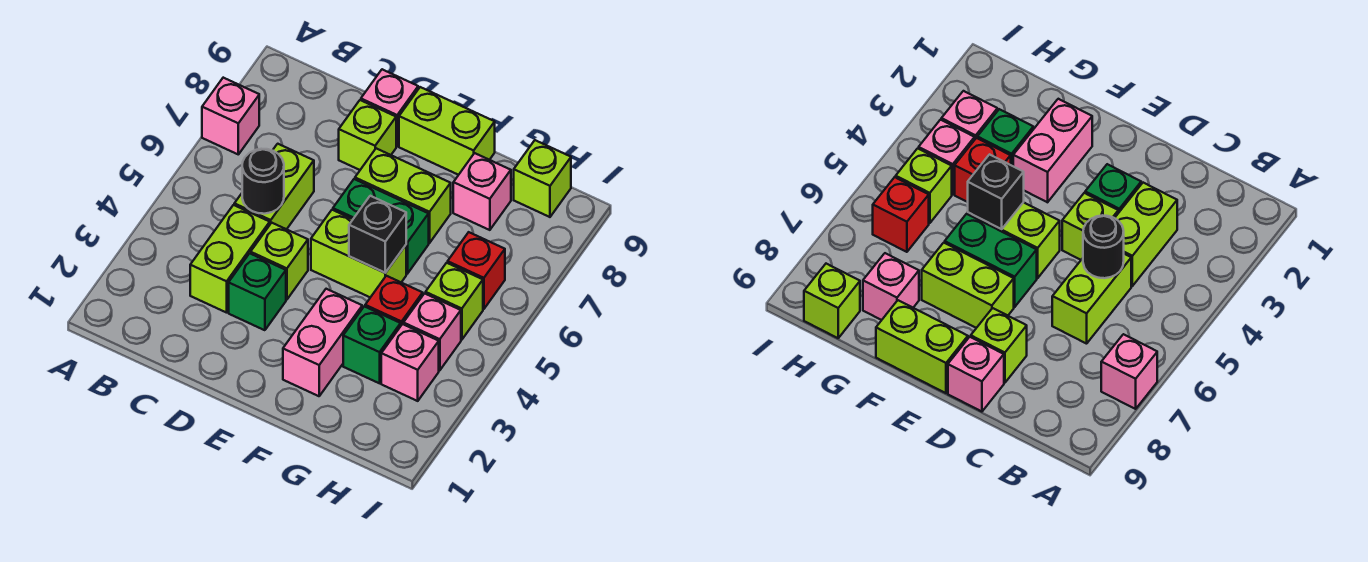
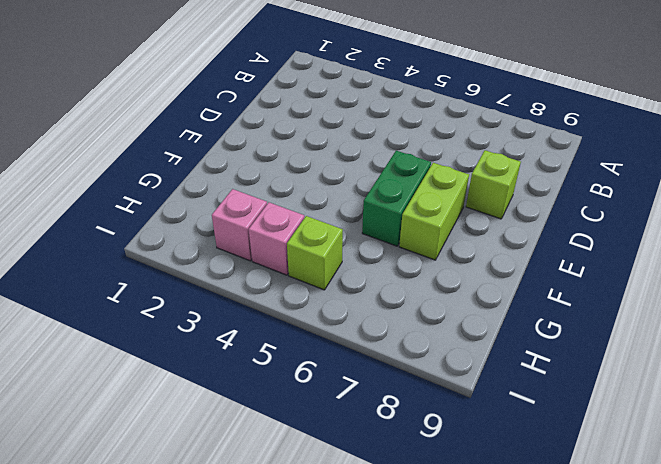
none -> pink 1x1 brick [202,78,259,154]
none -> lime 1x2 brick [190,205,270,313]
none -> lime 1x2 brick [234,144,314,229]

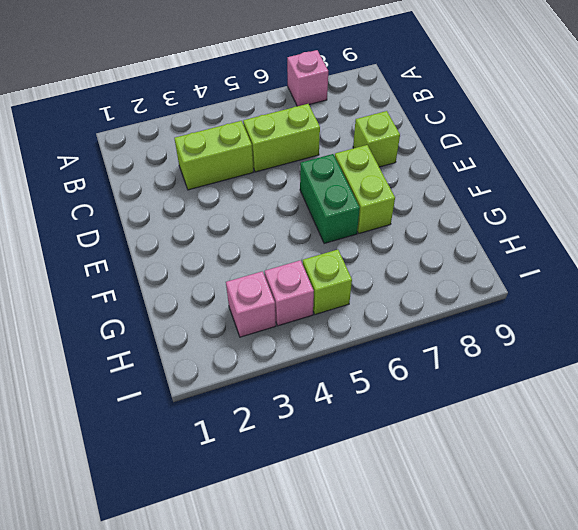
none -> green 1x1 brick [229,253,286,330]
none -> lime 1x1 brick [251,223,308,300]
none -> pink 1x1 brick [361,69,418,146]

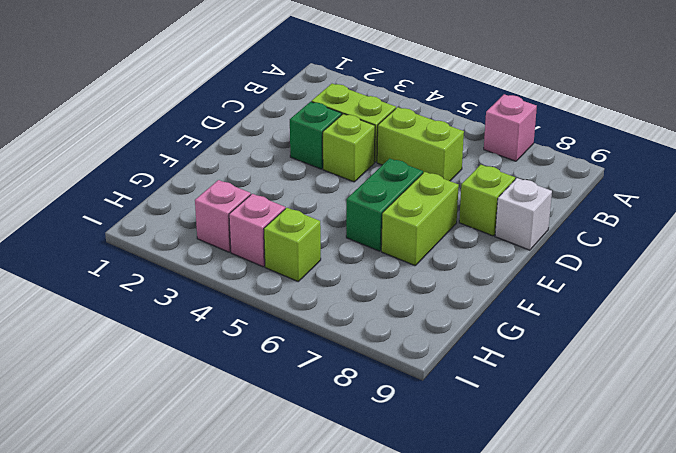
white 1x1 brick [495,178,552,250] -> pink 1x1 brick [361,69,418,146]
none -> lime 1x2 brick [311,210,406,297]
none -> lime 1x2 brick [399,87,495,175]
none -> pink 1x2 brick [283,289,362,396]

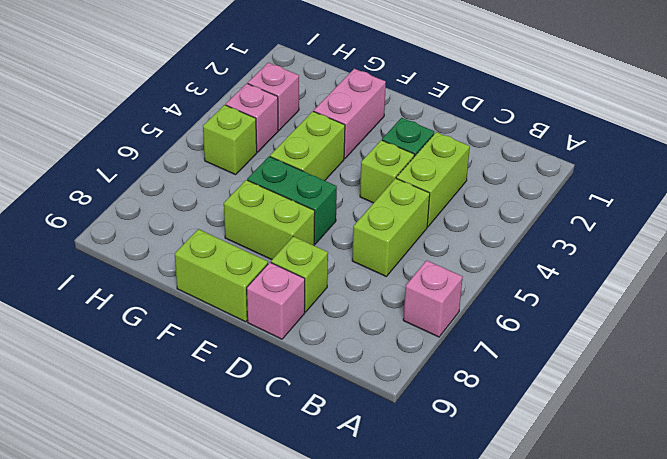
lime 1x2 brick [270,111,345,181] -> lime 1x2 brick turned to [311,210,406,297]
none -> green 1x1 brick [343,306,401,383]
none -> red 1x1 brick [365,276,423,325]
none -> pink 1x1 brick [453,153,511,230]

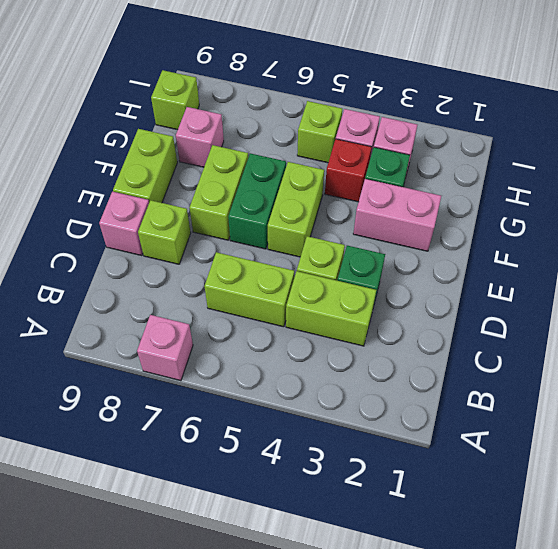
none -> red 1x1 brick [448,232,505,309]
none -> black 1x1 round brick [242,149,284,214]
none -> black 1x1 brick [349,196,406,273]

